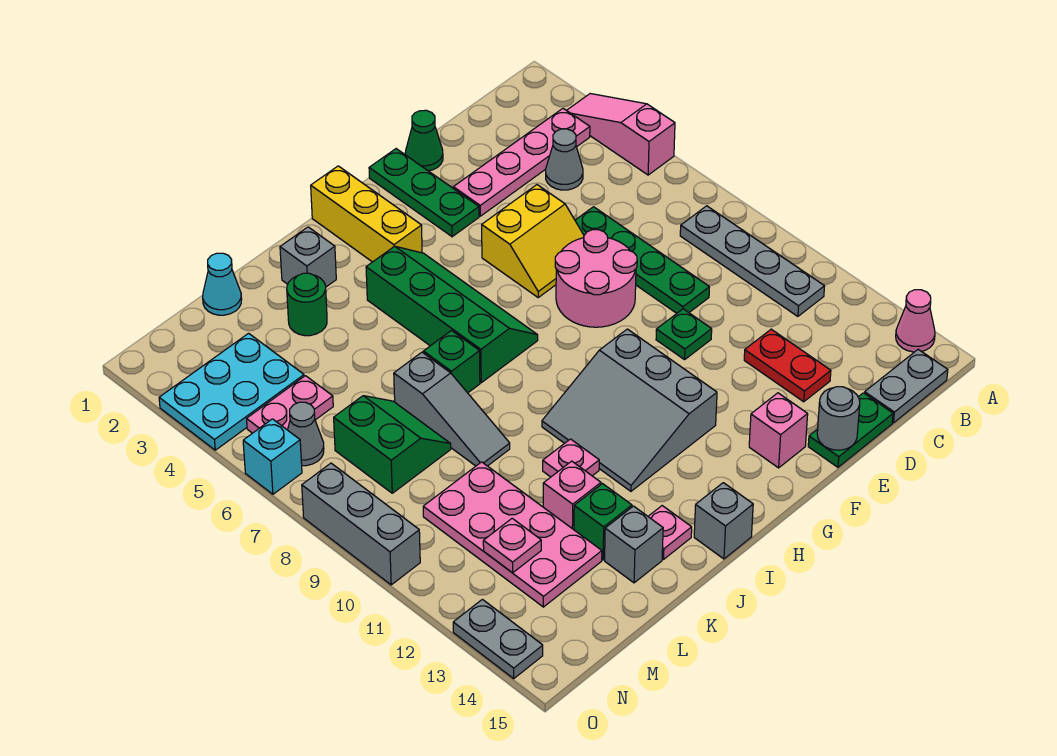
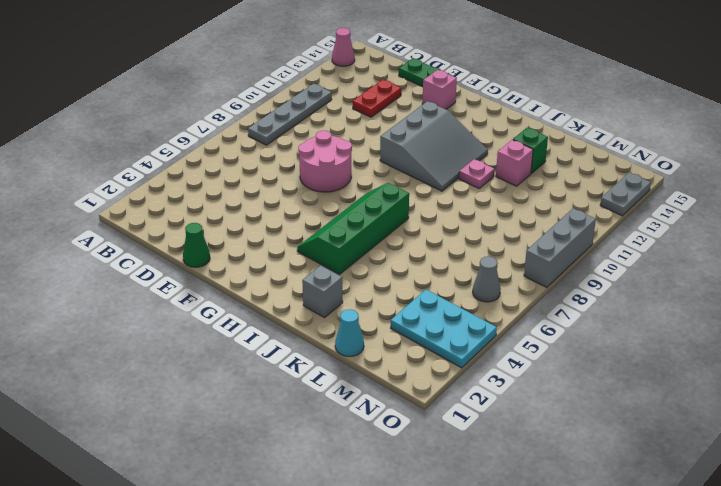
none -> pink 1x3 slope [567,94,675,175]
none -> pink 1x4 plate [453,109,590,216]
none -> grey 1x2 plate [865,349,948,423]
none -> grey 1x1 cone [546,129,583,190]

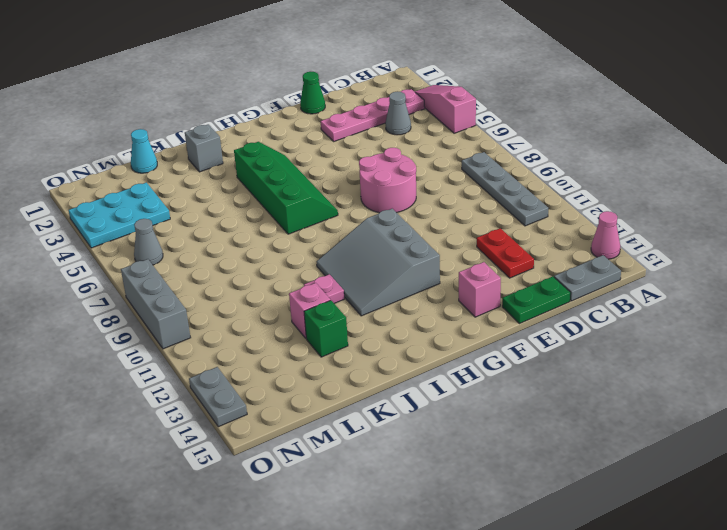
none -> green 1x4 plate [575,207,709,313]
none -> yellow 2x2 slope [482,185,584,297]
none -> green 1x1 plate [656,309,712,360]
none -> green 1x3 plate [369,149,479,237]

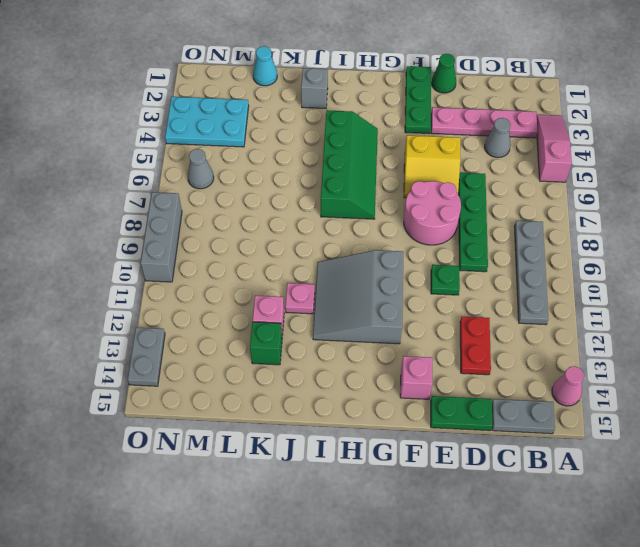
none -> yellow 1x3 brick [311,166,422,262]
none -> grey 1x1 brick [694,483,753,559]
none -> green 1x1 brick [423,331,480,393]
none -> pink 1x1 plate [648,506,692,559]

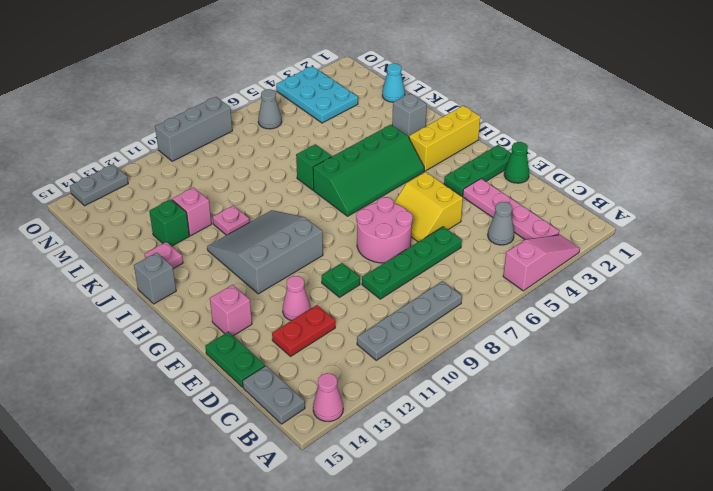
pink 1x1 cone [283,276,311,321] -> none
none -> green 1x1 round brick [287,273,327,336]
none -> grey 1x3 slope [394,352,510,466]
none -> grey 1x1 brick [605,506,663,583]
none -> green 2x2 slope [334,396,451,493]

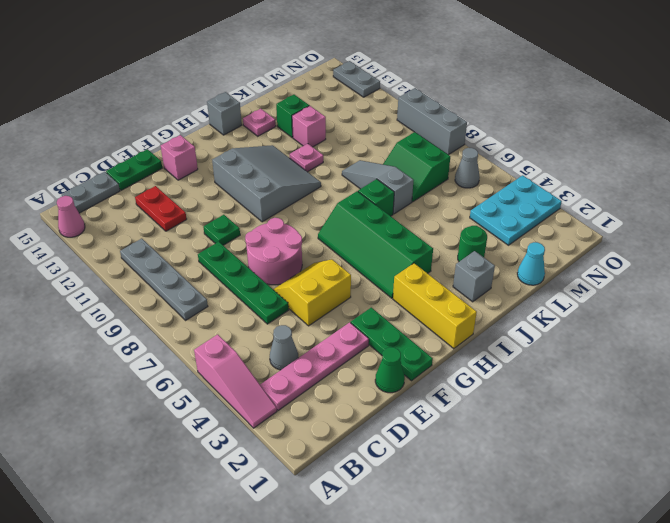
none -> grey 1x1 brick [605,506,663,583]
none -> pink 2x4 plate [423,462,602,607]
none -> pink 1x2 plate [247,376,333,433]
none -> cyan 1x1 brick [243,419,302,494]

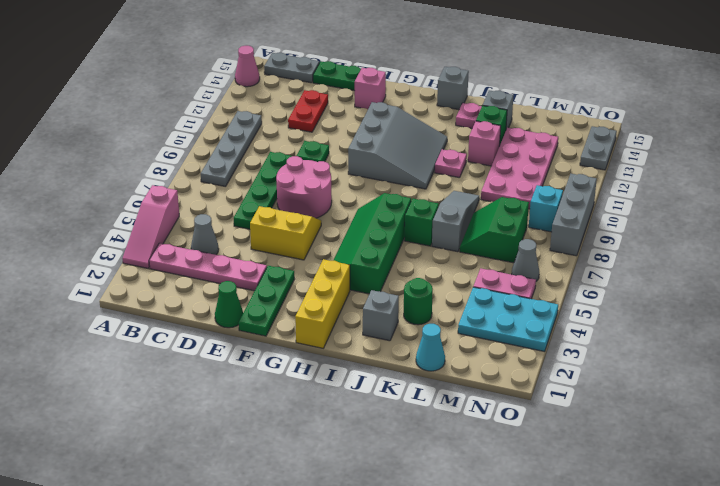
cyan 1x1 brick [529,185,563,232] -> cyan 1x1 brick moved to [243,419,302,494]
none -> grey 1x1 round brick [817,387,860,450]
none -> pink 1x1 plate [483,518,541,573]

